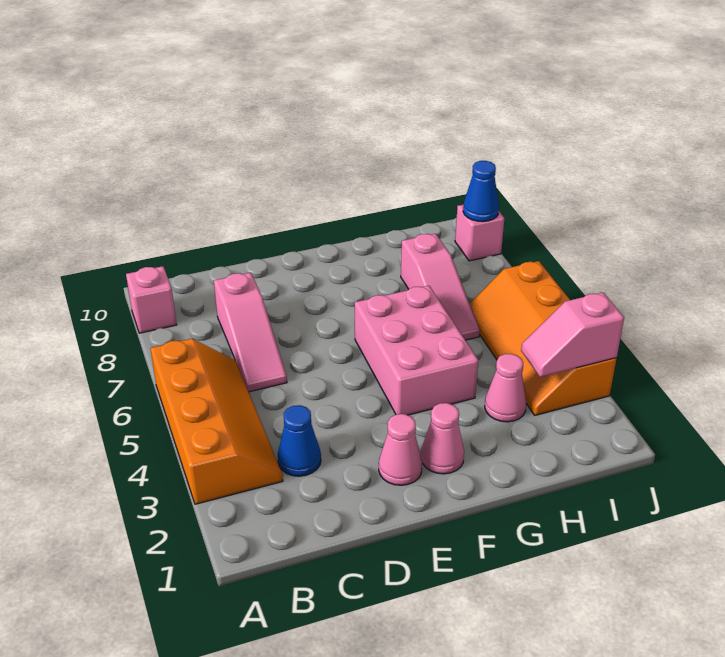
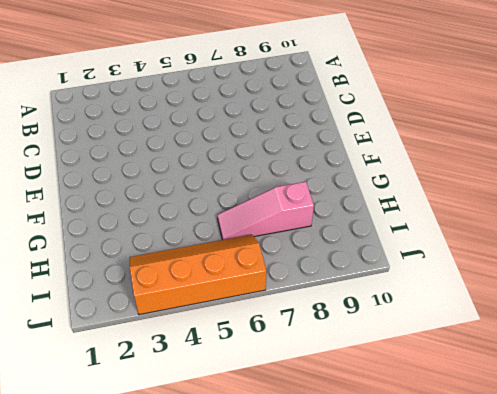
none -> orange 2x4 slope [150,339,283,504]
none -> pink 1x1 brick [126,266,177,333]
none -> blue 1x1 cone [278,405,321,476]

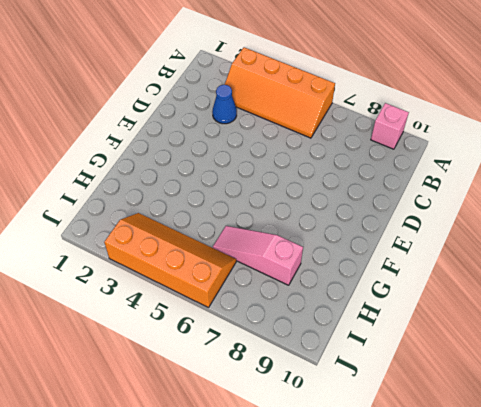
none -> pink 1x3 slope [214,273,287,392]
none -> pink 1x1 cone [379,414,422,485]
none -> pink 1x1 cone [421,403,464,474]

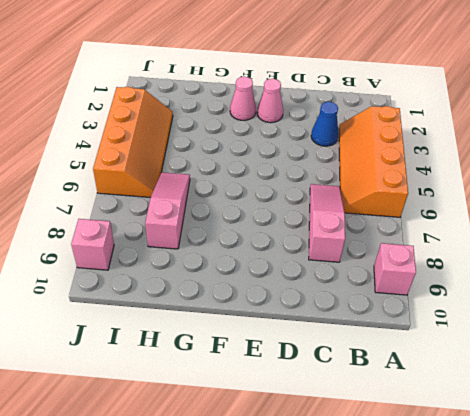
none -> pink 2x3 brick [355,286,478,415]
none -> pink 1x1 cone [485,354,526,422]
none -> pink 1x2 slope [521,293,624,377]

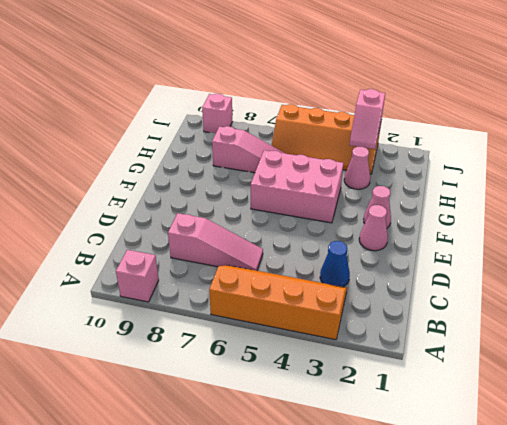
none -> blue 1x1 cone [463,161,499,222]

